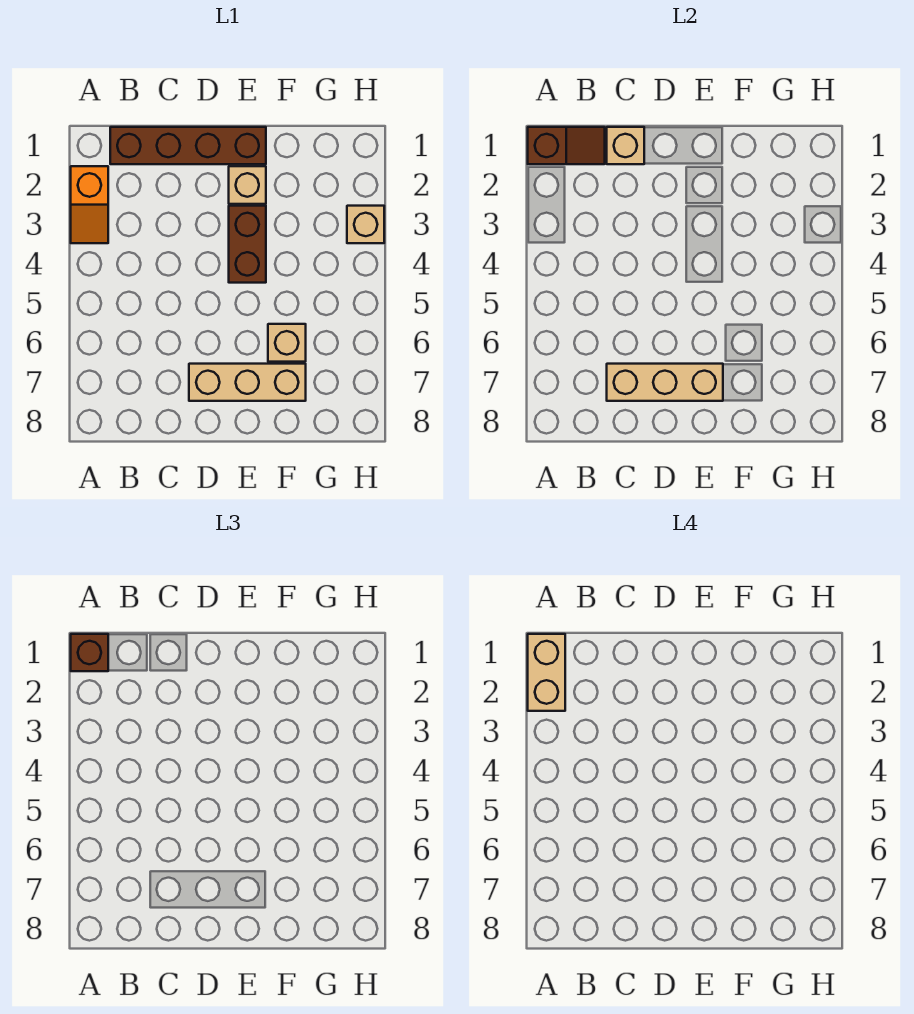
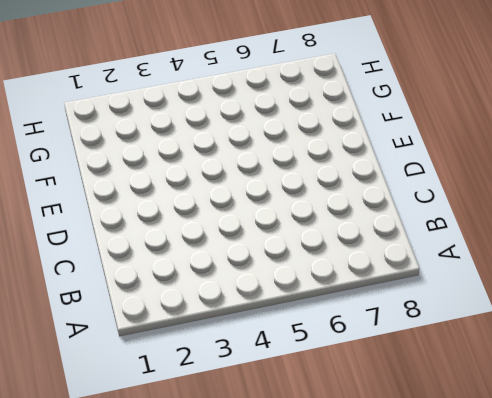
none -> orange 1x2 slope [71,166,108,243]
none -> brown 1x4 brick [110,127,266,164]
none -> tan 1x3 brick [189,364,306,401]

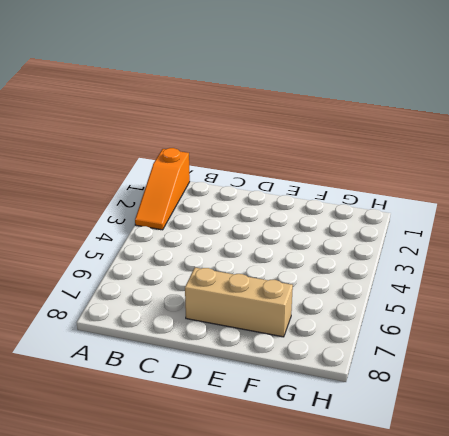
orange 1x3 slope [135,148,190,230] -> orange 1x2 slope [71,166,108,243]
none -> brown 1x4 brick [110,127,266,164]
none -> tan 1x1 brick [229,166,266,204]
none -> brown 1x2 brick [229,206,266,283]

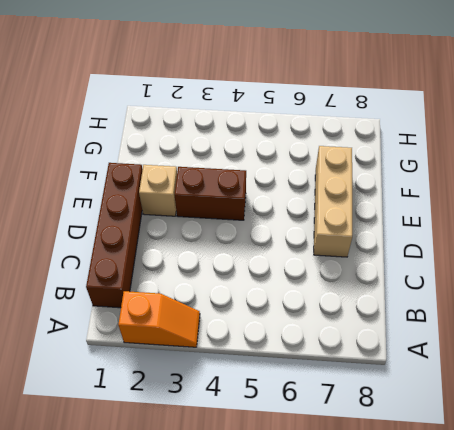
none -> tan 1x1 brick [268,324,306,362]
none -> tan 1x1 brick [347,206,384,243]
none -> brown 1x2 slope [528,127,605,164]

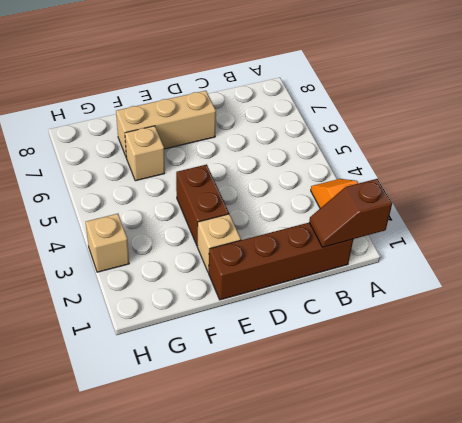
none -> tan 1x1 brick [607,127,644,164]
none -> tan 1x3 brick [607,364,723,401]
none -> brown 1x1 brick [71,634,108,671]

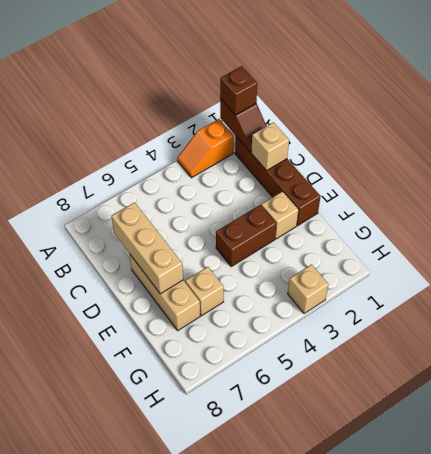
none -> tan 1x2 brick [528,634,565,711]

